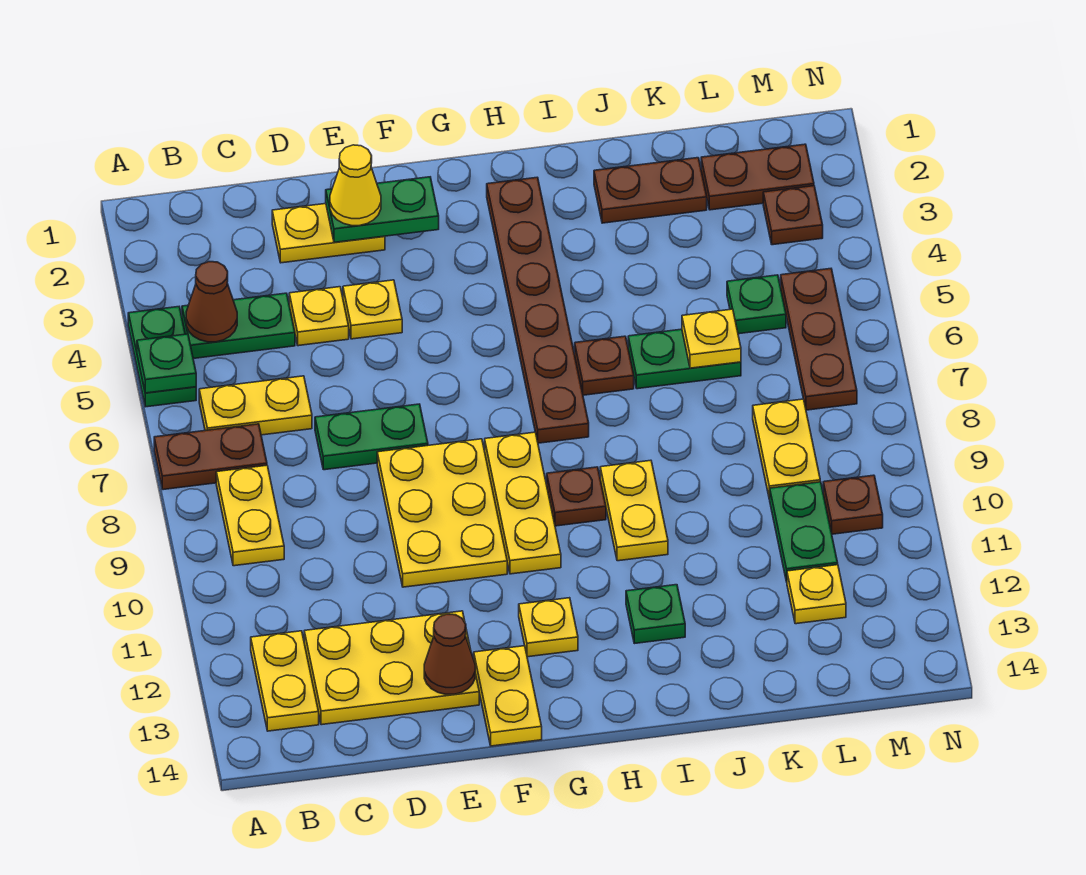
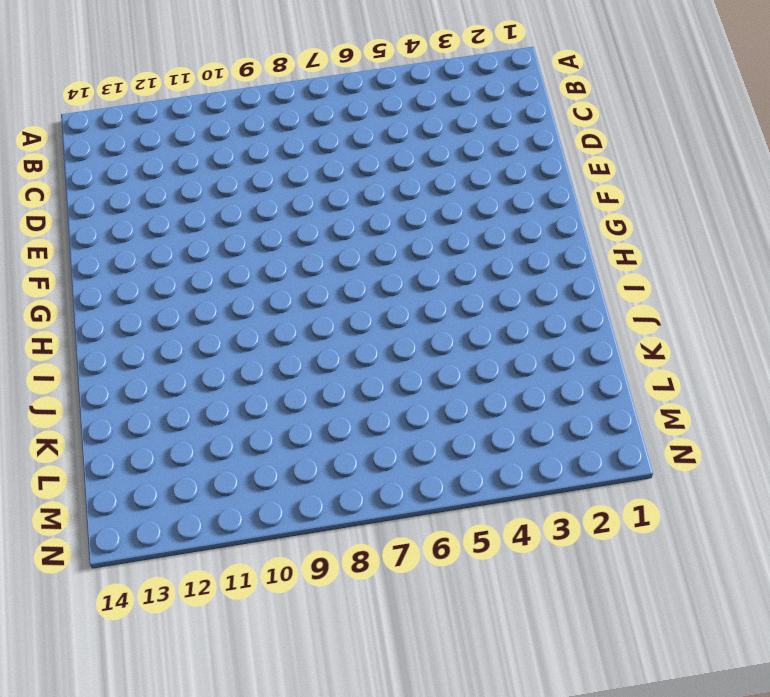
none -> green 1x2 plate [128,307,196,407]
none -> brown 1x2 plate [154,424,267,490]
none -> green 1x2 plate [182,293,295,359]
none -> yellow 1x2 plate [199,376,312,435]

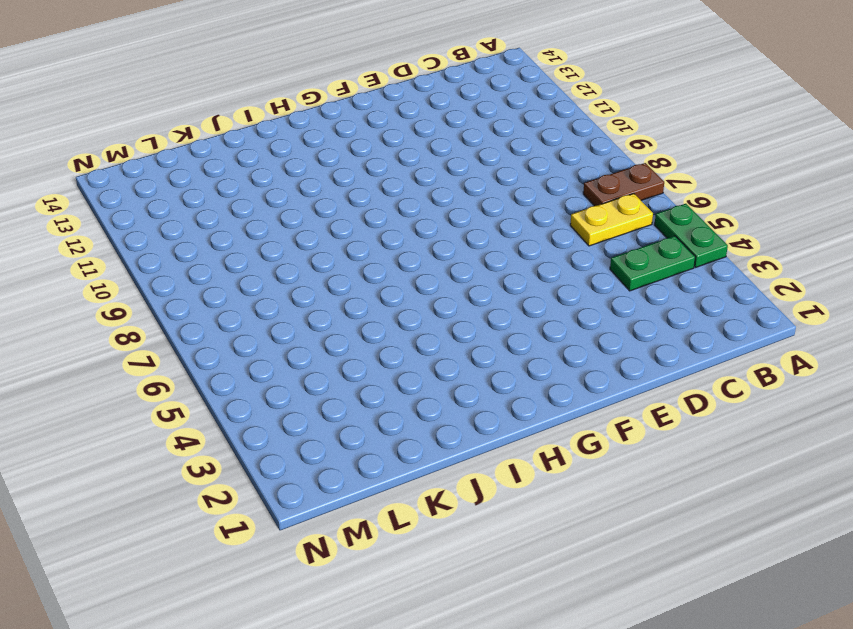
none -> yellow 1x2 plate [216,465,284,566]
none -> yellow 1x2 plate [251,631,319,731]
none -> yellow 2x3 plate [304,611,479,725]
none -> yellow 1x2 plate [272,204,385,263]

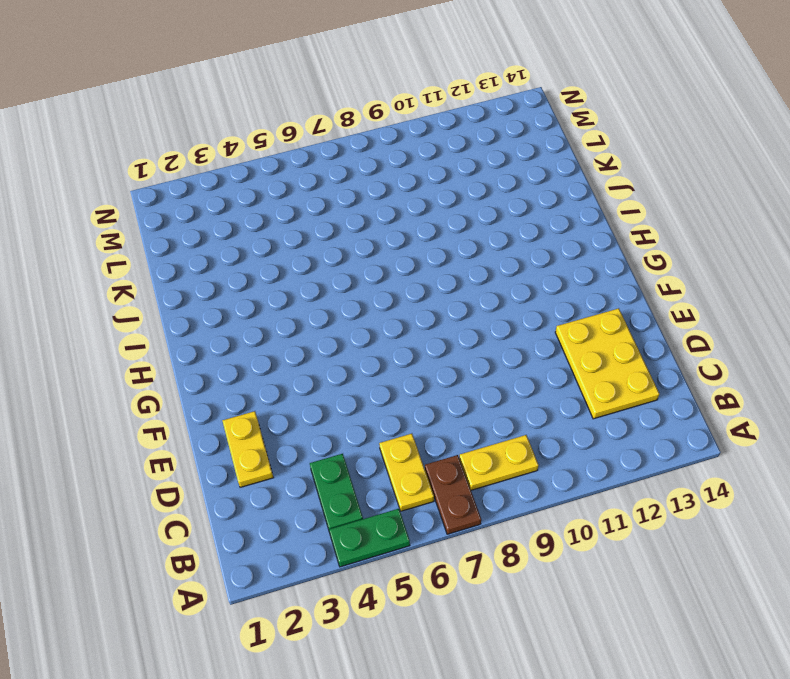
none -> yellow 1x2 plate [251,631,319,731]
none -> yellow 1x1 plate [289,287,349,346]
none -> green 1x2 plate [315,404,428,470]
none -> yellow 1x1 plate [343,280,402,339]

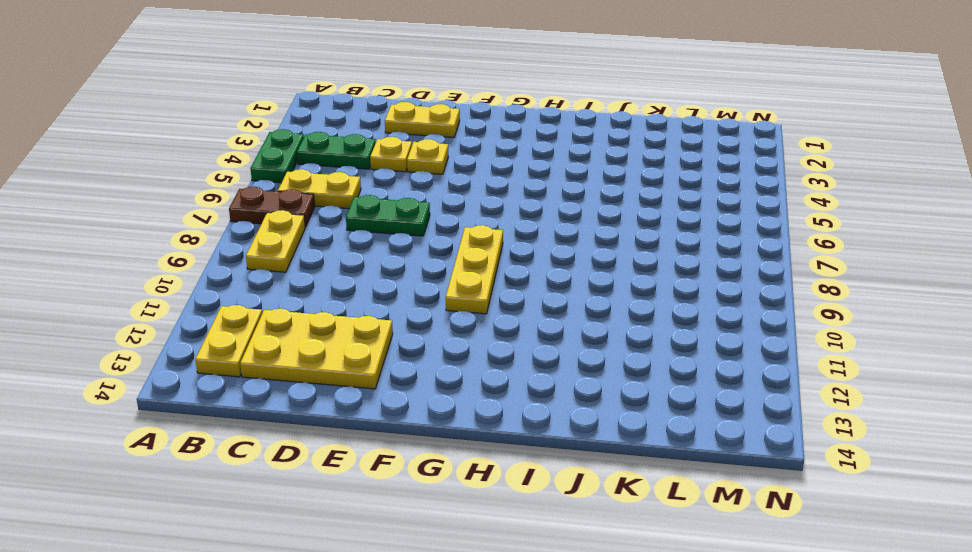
none -> yellow 2x3 plate [377,439,507,587]
none -> yellow 1x2 plate [474,646,542,746]
none -> yellow 1x1 plate [519,598,578,657]
none -> brown 1x6 plate [487,177,589,443]

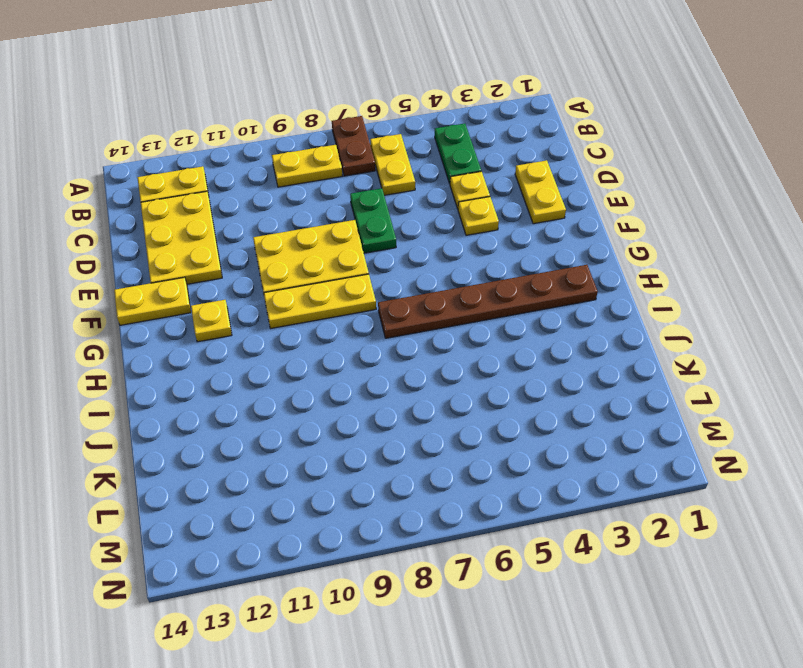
none -> green 1x2 plate [128,307,196,407]
none -> brown 1x1 plate [547,467,606,526]
none -> brown 1x1 plate [575,336,634,395]
none -> yellow 1x2 plate [600,460,668,561]

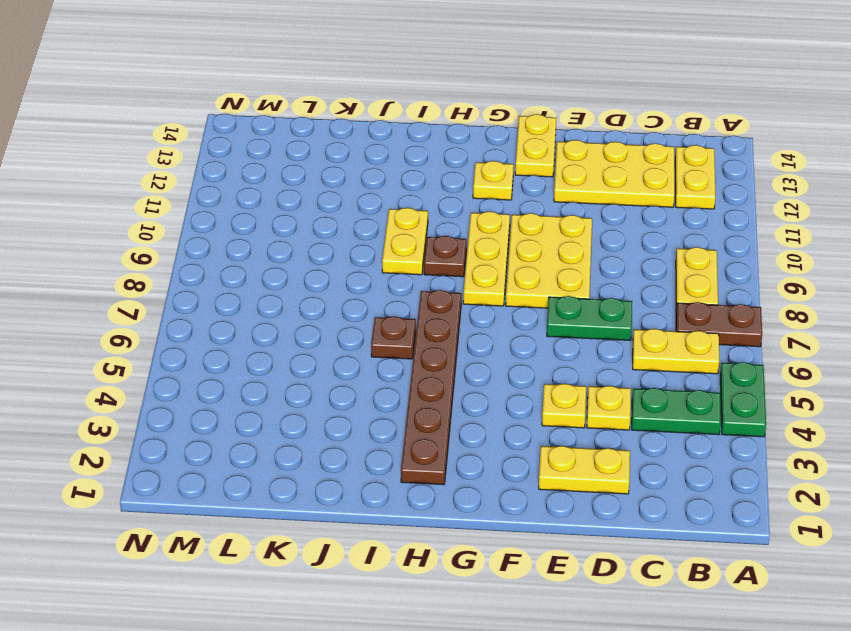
none -> green 1x1 plate [626,585,685,644]
none -> brown 1x2 plate [594,158,707,223]
none -> green 1x2 plate [628,329,741,389]
none -> brown 1x2 plate [701,144,814,210]

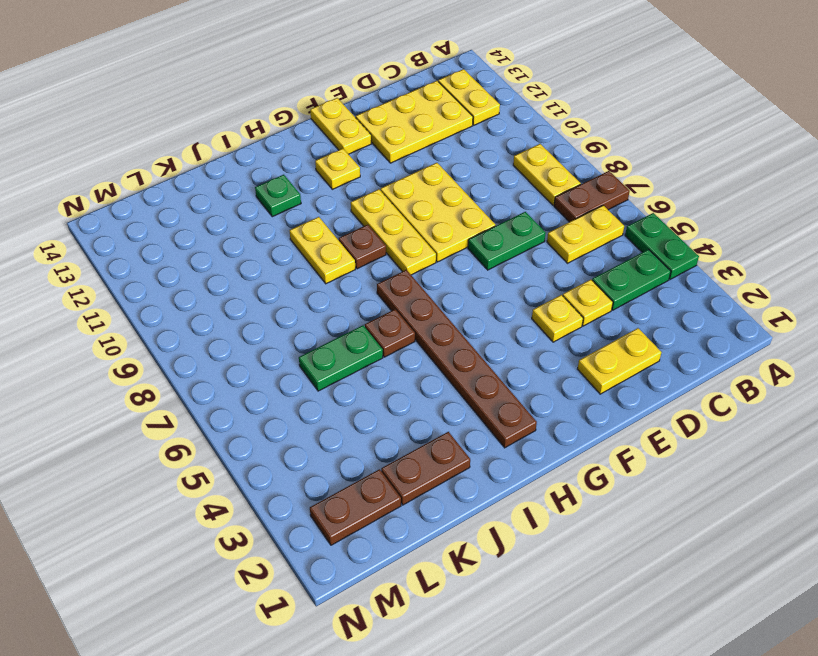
none -> green 1x1 plate [727,275,786,334]
none -> yellow 1x2 plate [753,399,820,499]
none -> green 1x2 plate [770,482,838,582]
none -> yellow 1x1 plate [787,565,846,624]

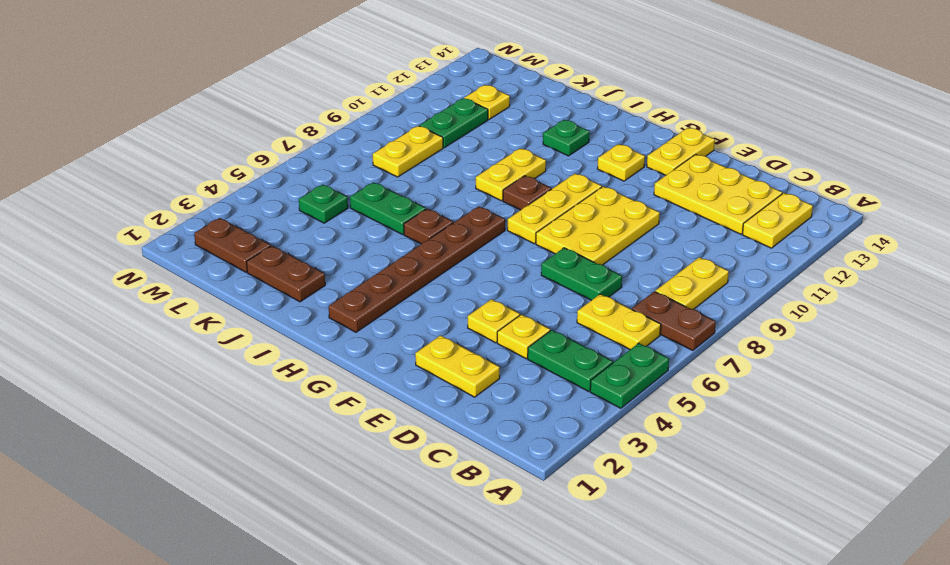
none -> brown 1x1 plate [763,186,823,245]
none -> brown 1x3 plate [781,269,857,410]
none -> brown 1x1 plate [823,475,883,534]
none -> green 1x1 plate [137,334,196,393]

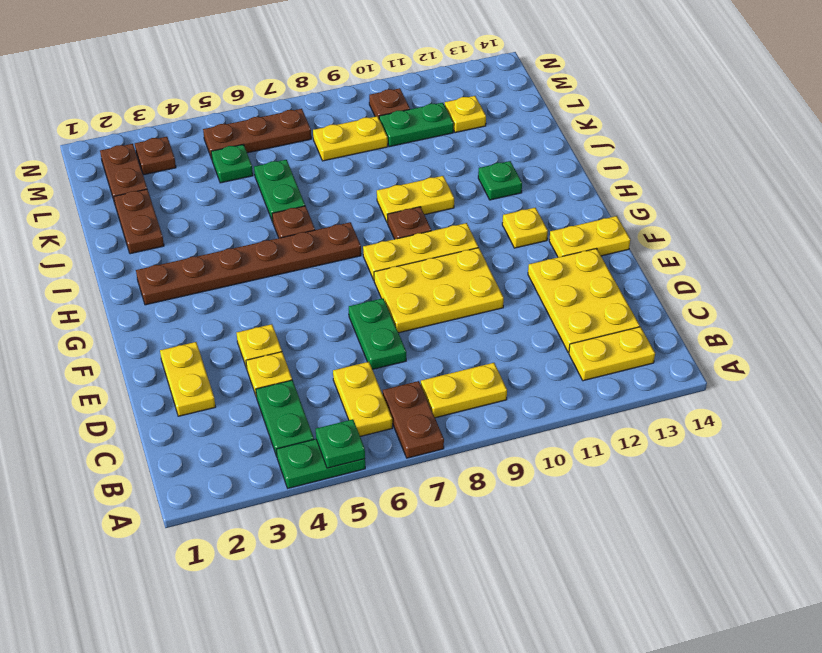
none -> brown 1x1 cone [186,262,237,342]
none -> green 1x2 plate [326,177,439,242]
none -> brown 1x1 cone [424,614,475,694]
none -> yellow 1x1 plate [682,309,741,368]

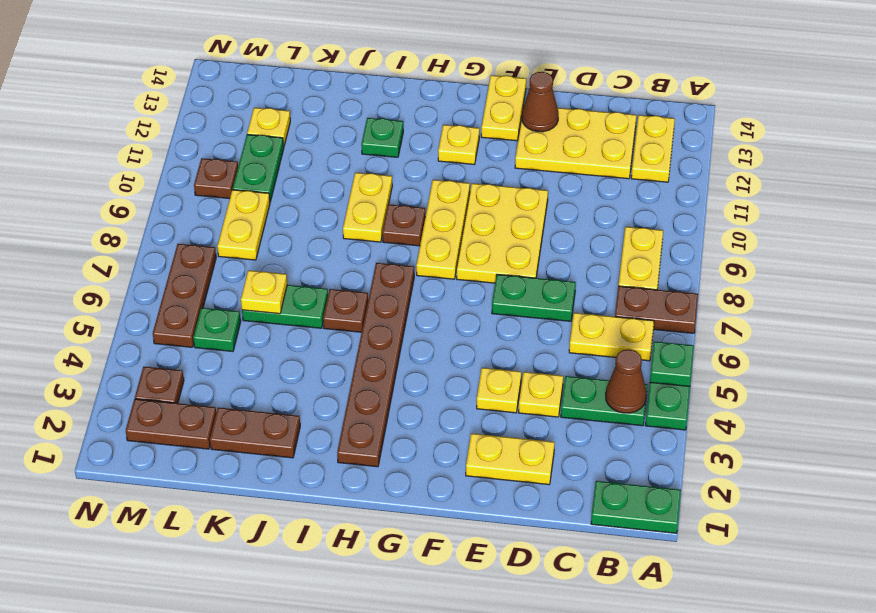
green 1x2 plate [591,481,681,533] -> green 1x2 plate moved to [326,177,439,242]
none -> yellow 1x1 cone [330,145,381,226]

